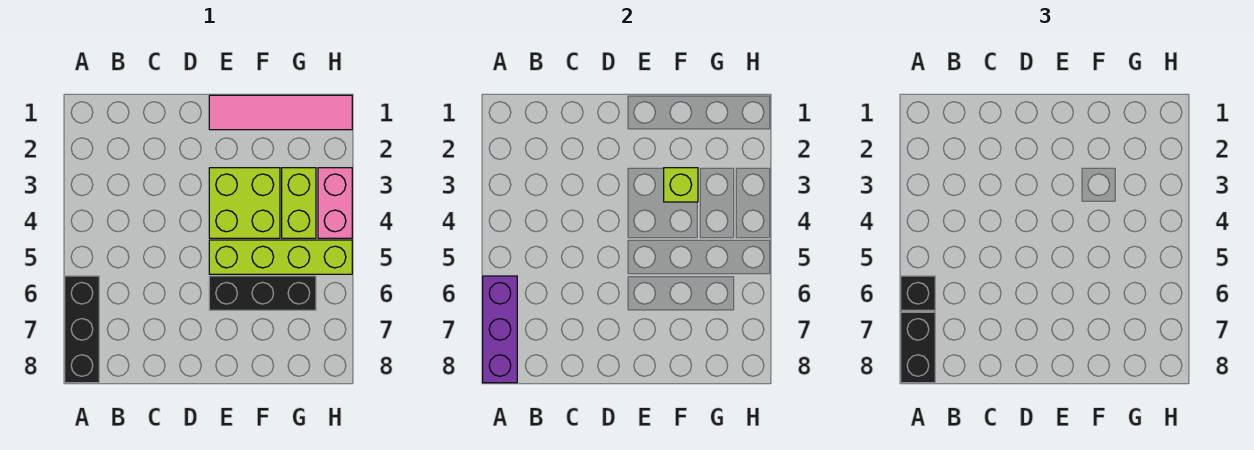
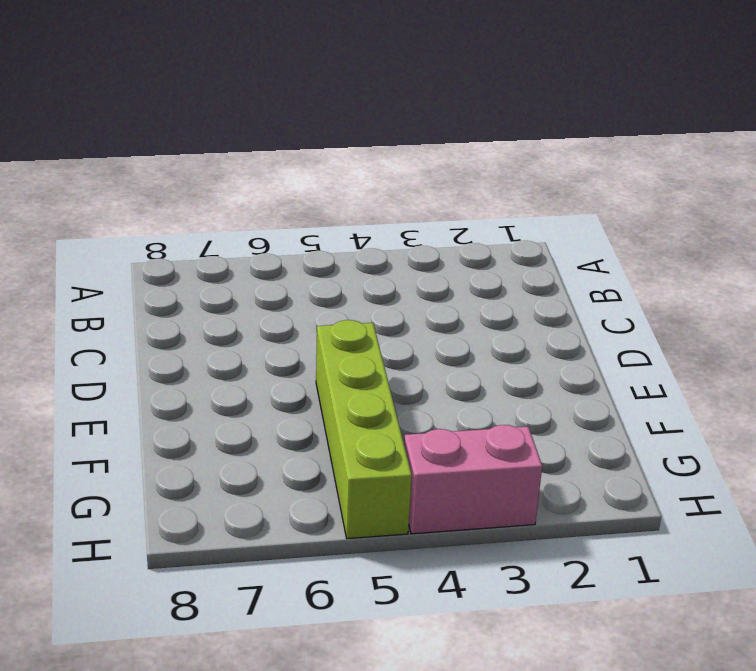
none -> black 1x3 brick [65,276,99,383]
none -> pink 1x4 tile [209,95,352,130]

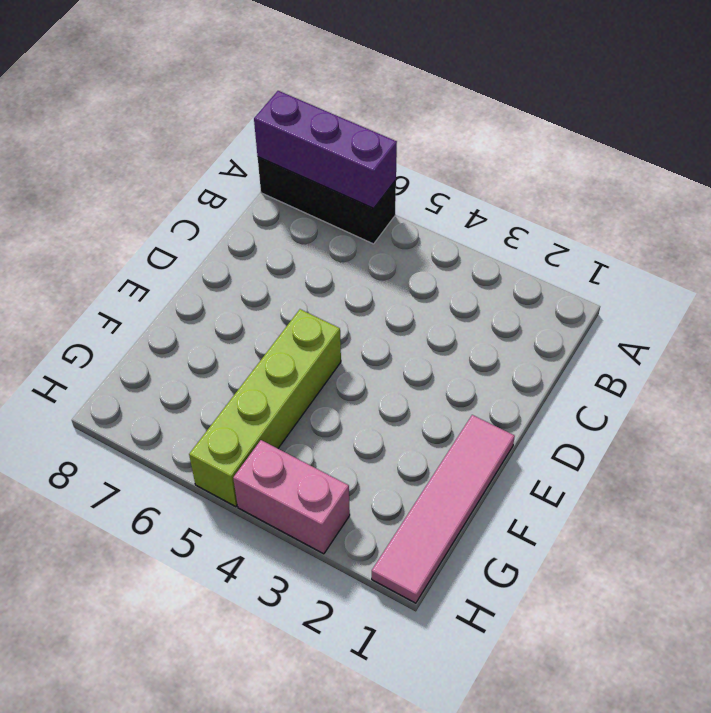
none -> lime 2x2 brick [209,168,280,238]
none -> black 1x3 brick [209,276,316,310]

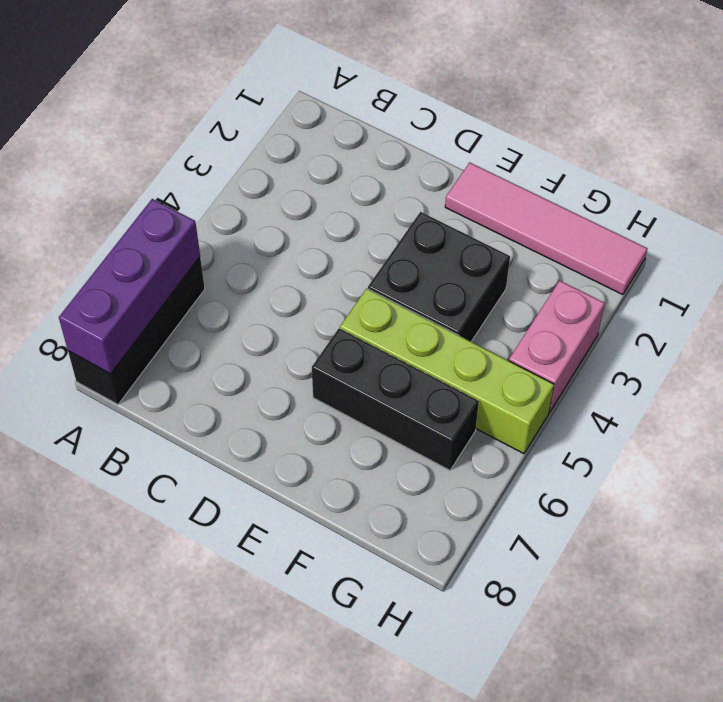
black 2x2 brick [368,212,510,342] -> lime 2x2 brick [209,168,280,238]
none -> lime 1x2 brick [282,168,316,238]
none -> lime 1x1 brick [664,168,698,202]

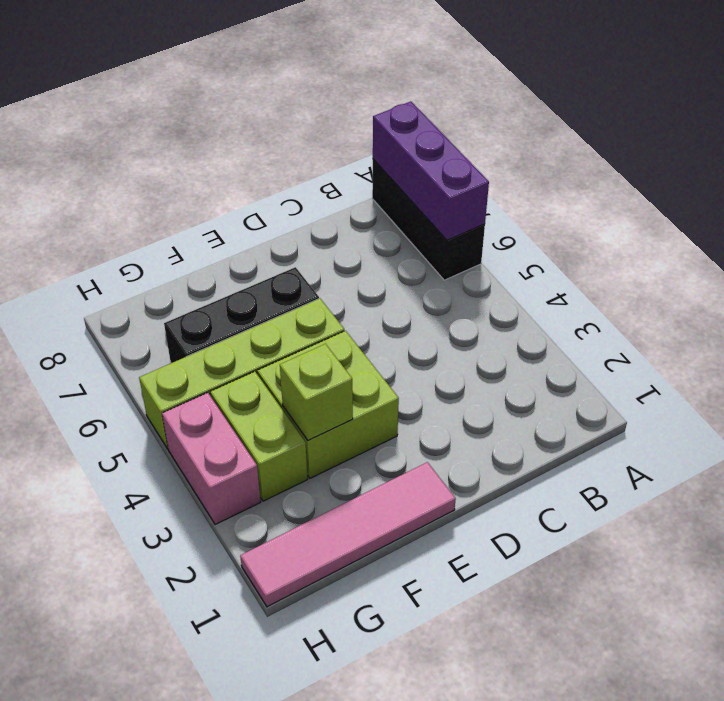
none -> black 1x1 brick [901,276,935,310]
none -> black 1x2 brick [901,312,935,383]

